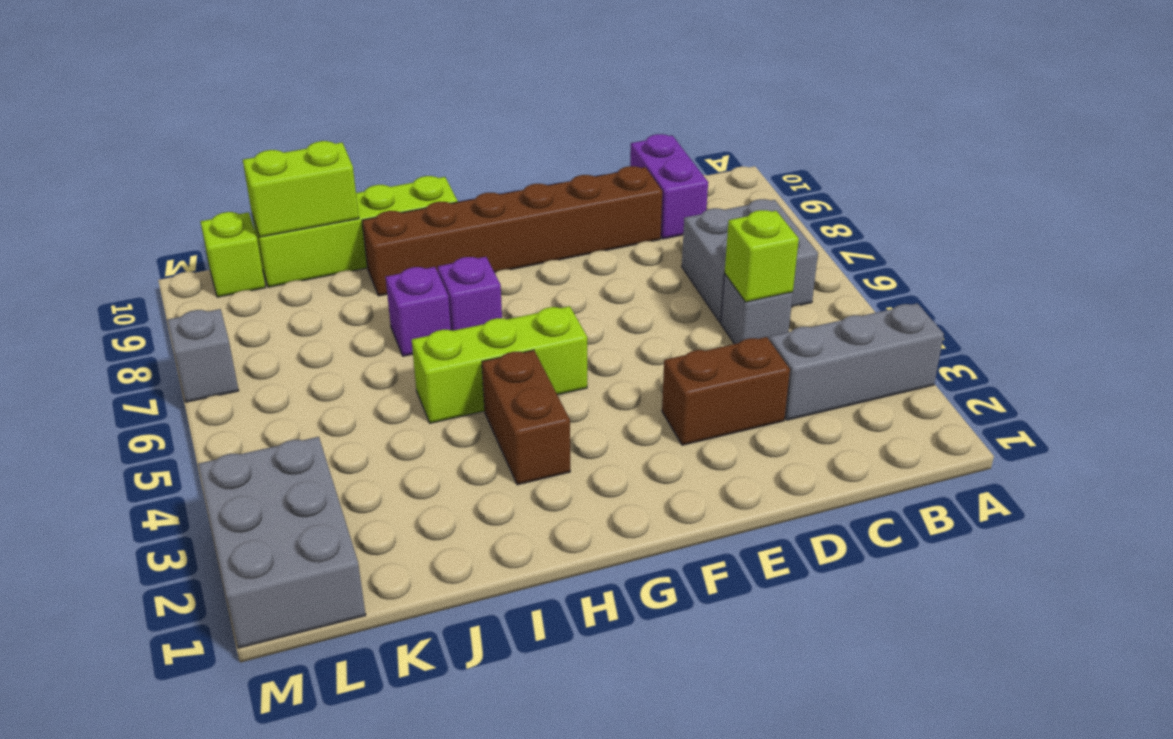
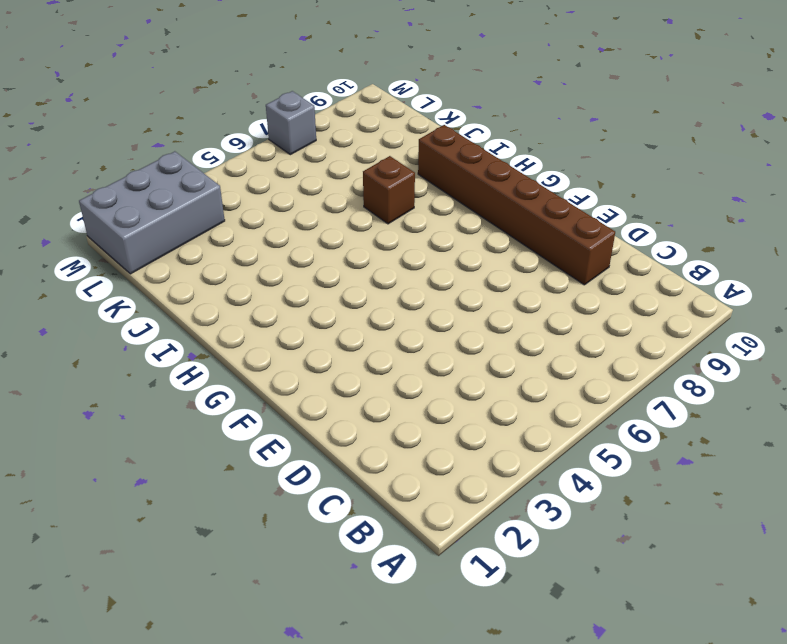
brown 1x1 brick [363,156,415,224] -> purple 1x1 brick [386,267,451,356]
none -> grey 1x3 brick [769,303,944,420]
none -> grey 2x2 brick [682,199,818,323]
none -> grey 1x1 brick [721,275,793,344]

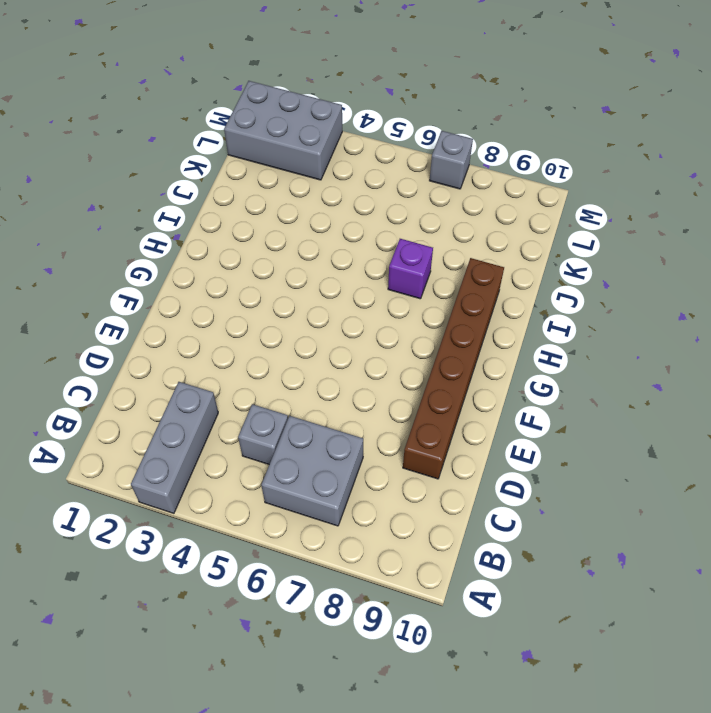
none -> purple 1x2 brick [630,134,708,239]
none -> brown 1x2 brick [662,337,790,445]
none -> lime 1x3 brick [412,306,587,423]

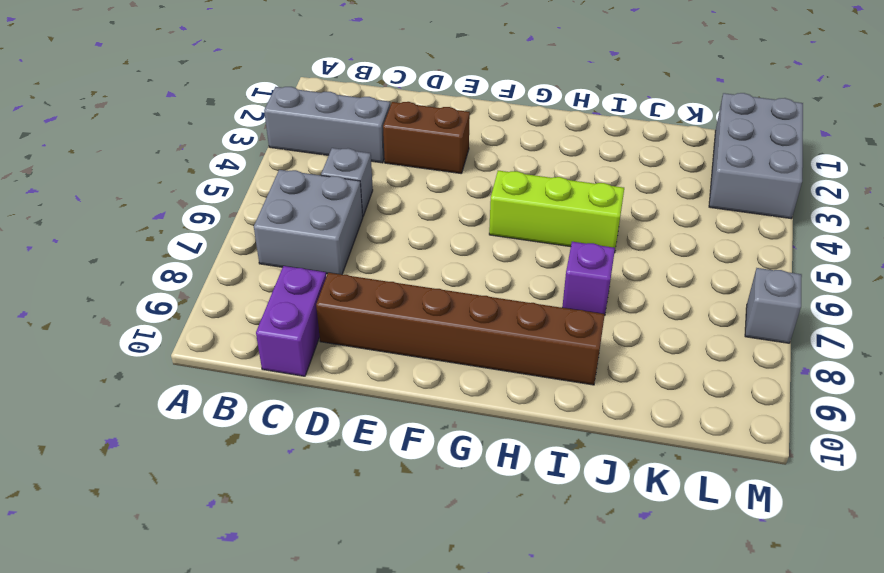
none -> brown 1x2 brick [482,350,570,485]
none -> purple 1x1 brick [438,257,502,331]
none -> lime 1x4 brick [252,176,458,287]

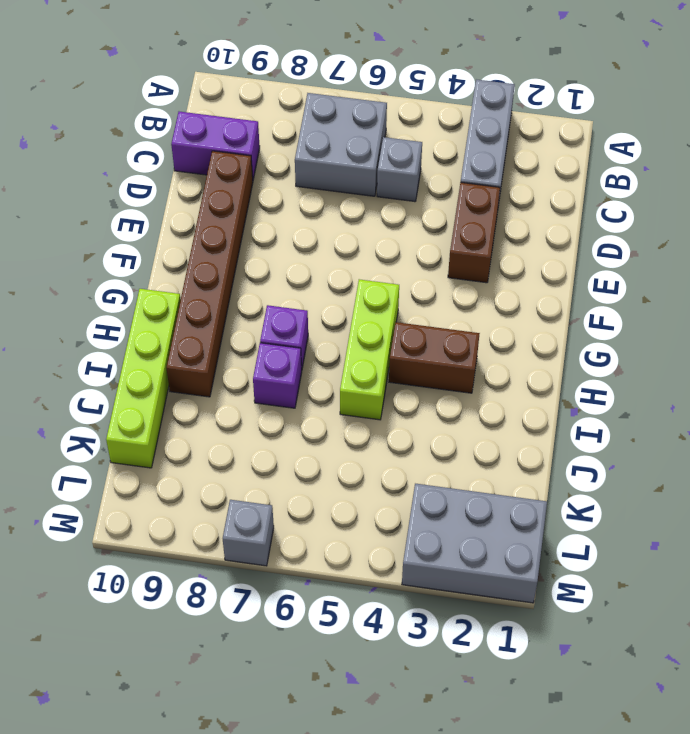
none -> lime 1x1 brick [200,212,265,297]
none -> lime 1x1 brick [725,210,799,302]
none -> lime 1x2 brick [243,141,359,237]

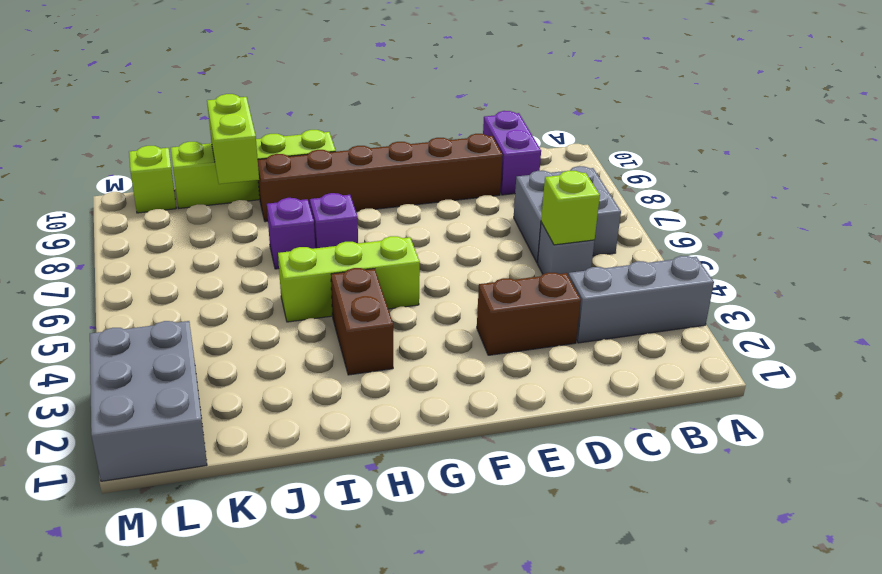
lime 1x2 brick [207,94,259,184] -> lime 1x2 brick turned to [243,141,359,237]
none -> grey 1x1 brick [167,309,239,402]

